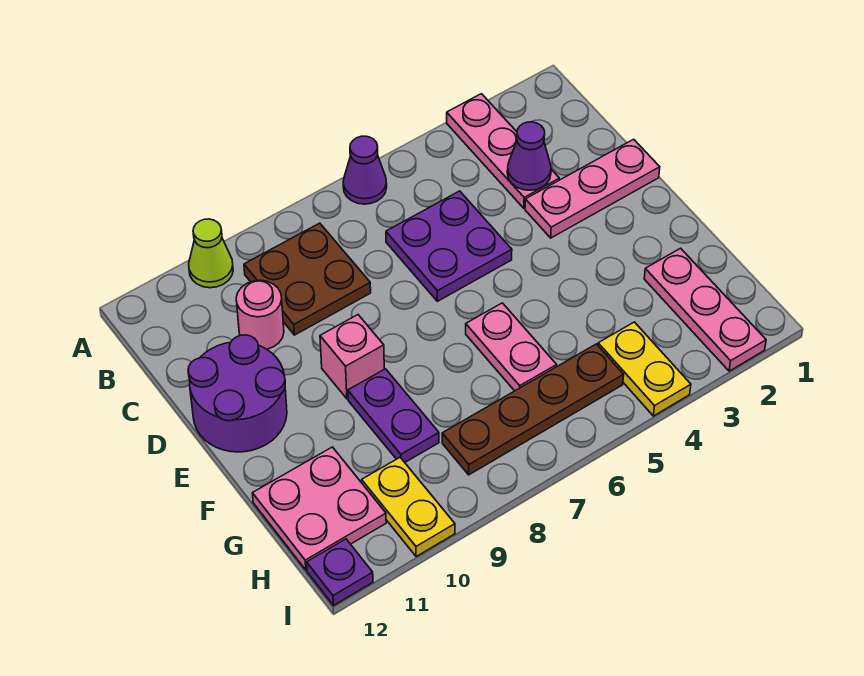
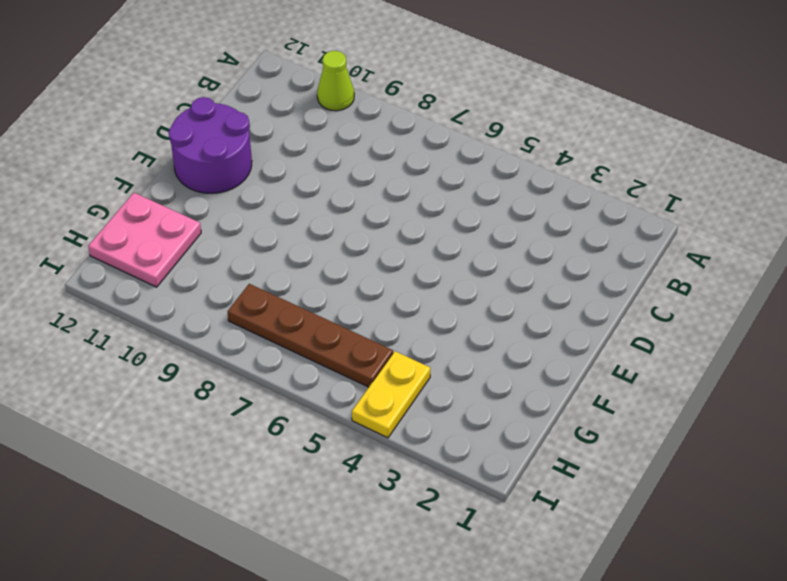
none -> pink 1x3 plate [447,94,559,208]
none -> purple 1x1 cone [343,136,387,204]
none -> brown 2x2 plate [244,223,371,335]

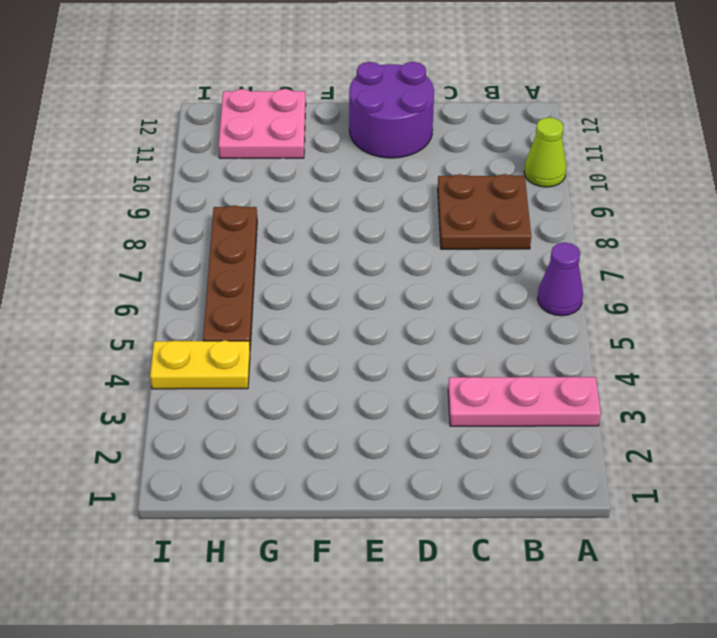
none -> purple 2x2 plate [386,191,512,301]
none -> pink 1x1 round brick [236,280,284,349]
none -> pink 1x3 plate [525,139,660,238]

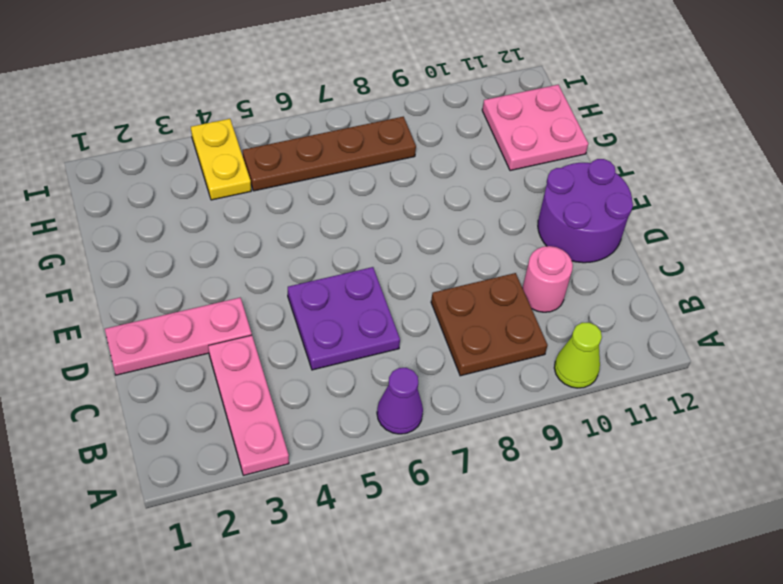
none -> pink 1x1 brick [320,315,384,399]
none -> pink 1x2 plate [466,303,557,391]
none -> purple 1x2 plate [348,369,439,462]

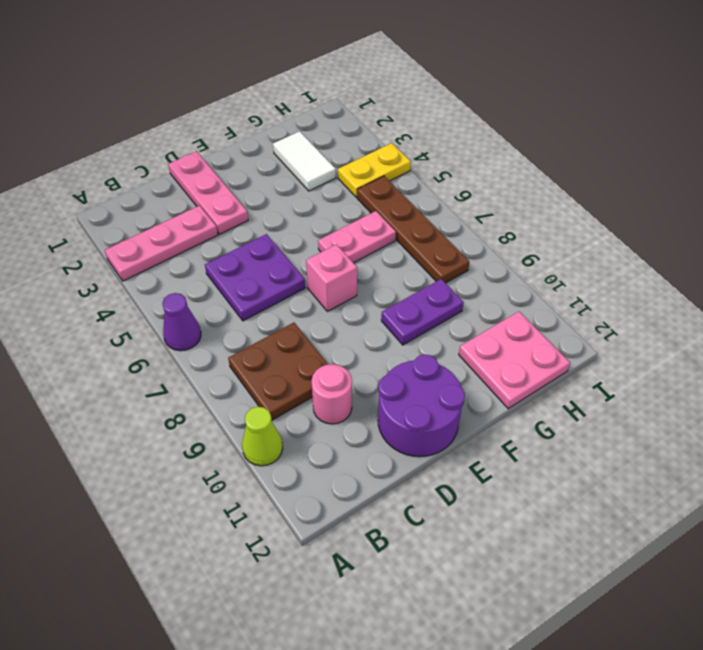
pink 1x1 brick [306,244,357,311] -> pink 1x1 brick moved to [320,315,384,399]
white 1x2 tile [273,131,336,191] -> pink 1x3 plate [644,248,766,371]
none -> yellow 1x2 plate [362,458,455,557]
none -> purple 1x1 plate [307,539,373,606]
none -> purple 1x1 cone [507,122,551,190]

